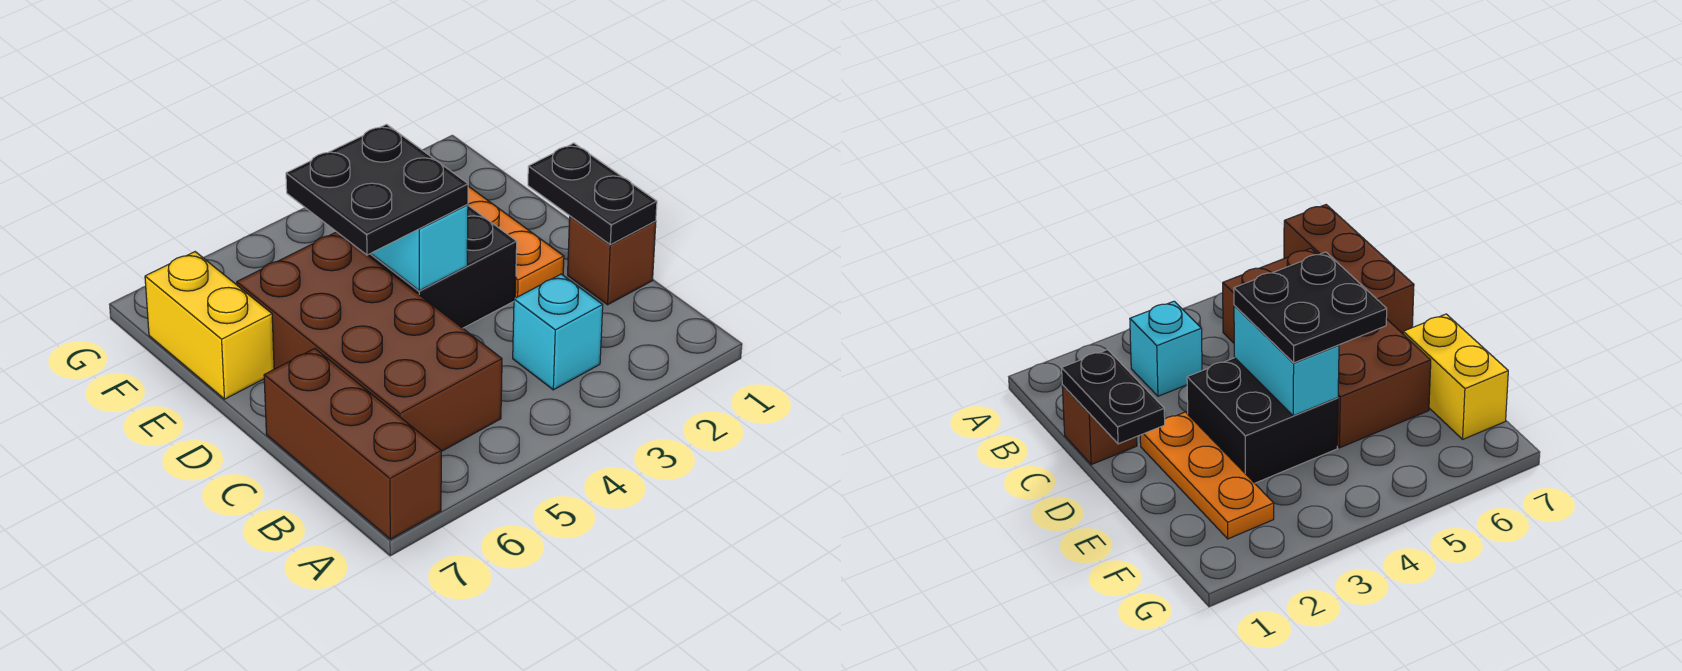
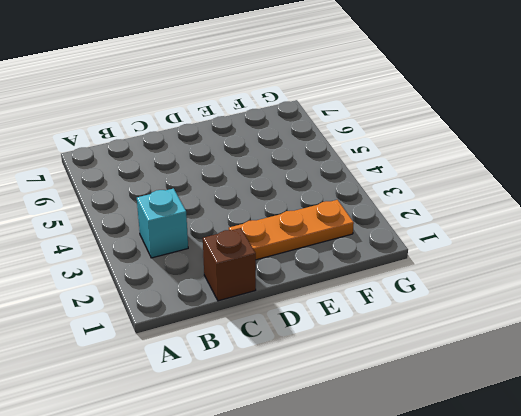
none -> brown 1x3 brick [264,349,441,539]
none -> brown 2x4 brick [237,232,502,452]

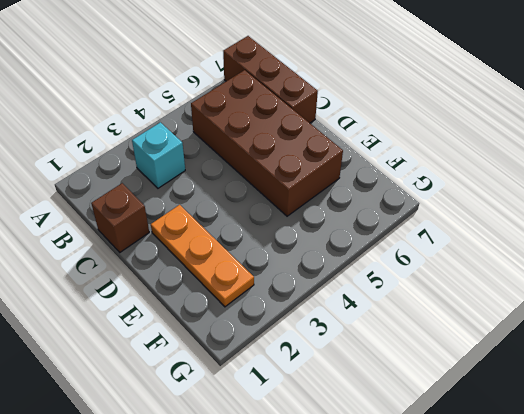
none -> black 2x2 brick [368,206,517,328]
none -> yellow 1x2 brick [145,252,274,399]

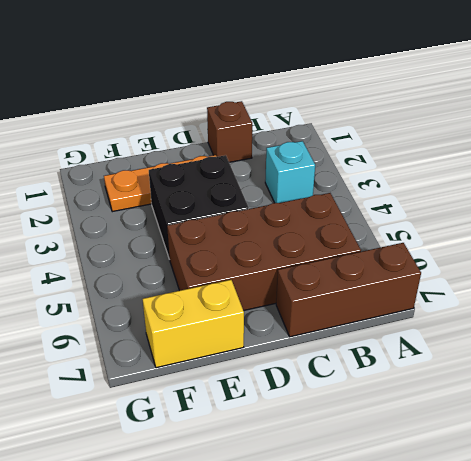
none -> black 1x2 plate [528,143,657,245]
none -> cyan 1x2 brick [371,205,468,291]

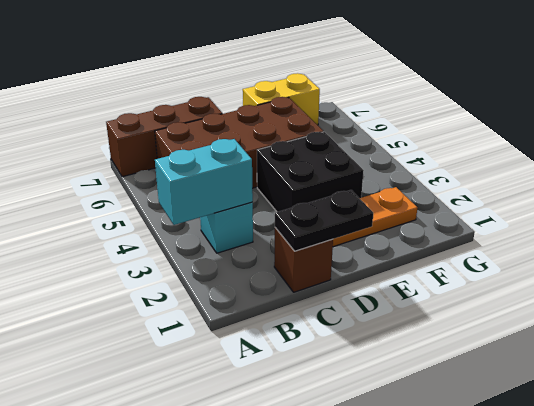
cyan 1x2 brick [155,139,253,225] -> cyan 1x2 brick moved to [371,205,468,291]
none -> black 2x2 plate [286,124,468,255]

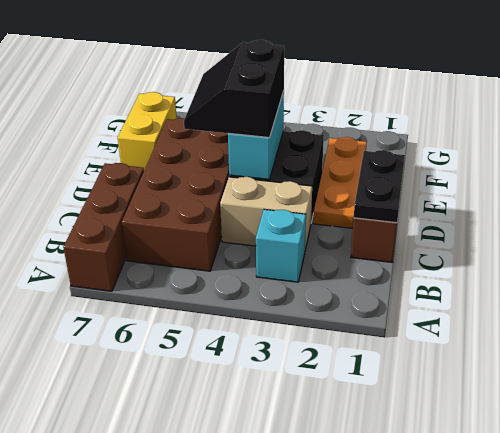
tan 1x2 brick [220,177,312,250] -> none
black 2x2 slope [184,40,284,138] -> black 2x2 plate [286,124,468,255]

